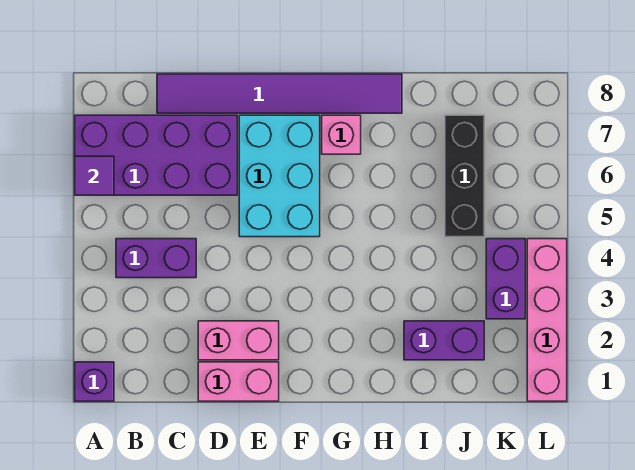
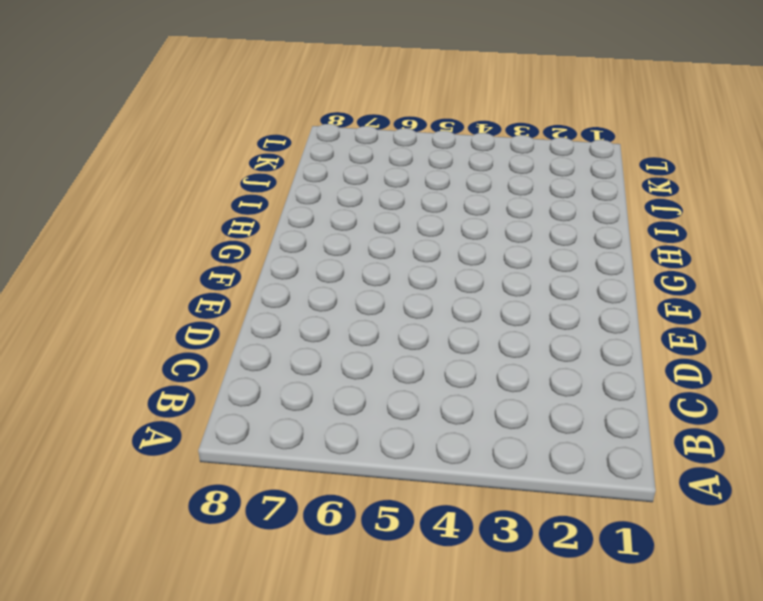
none -> purple 1x1 brick [75,362,114,401]
none -> purple 2x4 brick [75,115,237,195]
none -> purple 1x2 brick [116,239,196,278]

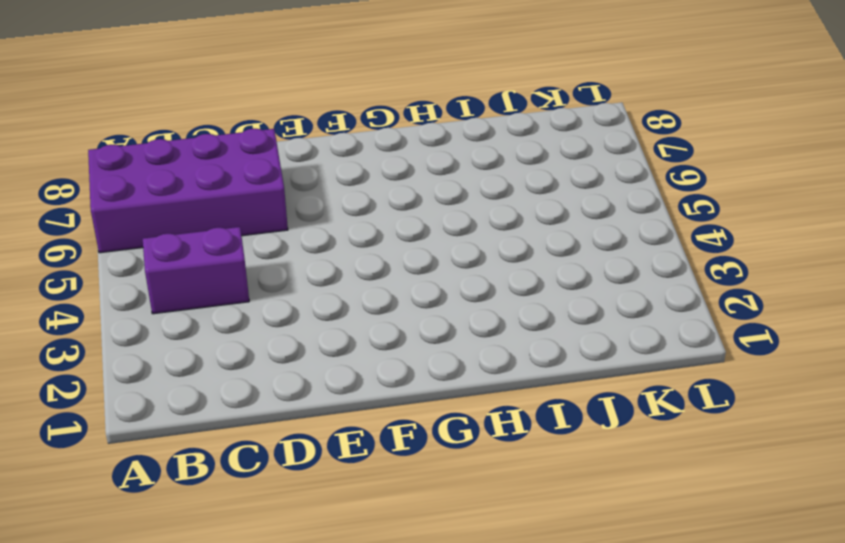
none -> purple 1x1 brick [75,362,114,401]
none -> purple 1x6 tile [157,74,402,113]
none -> pink 1x2 brick [198,362,279,401]

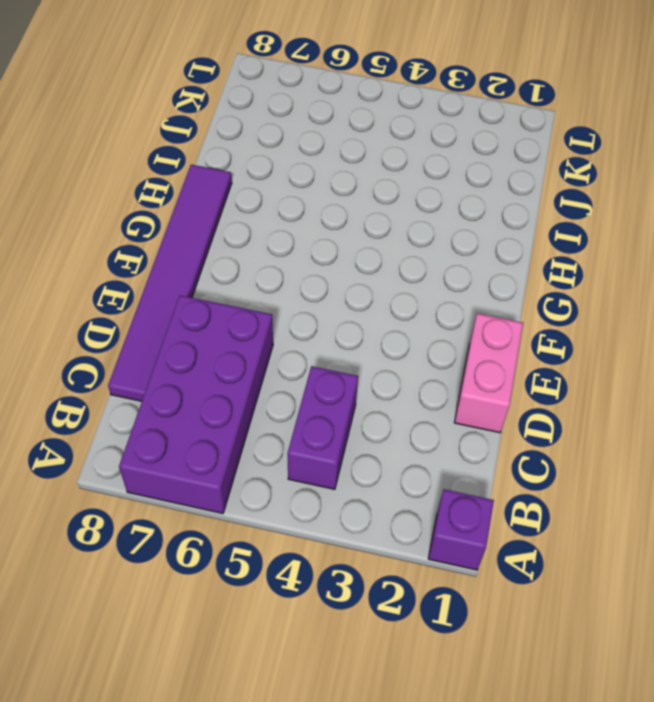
none -> pink 1x2 brick [198,321,279,360]
none -> cyan 2x3 brick [239,115,320,237]
none -> pink 1x1 brick [322,115,361,154]

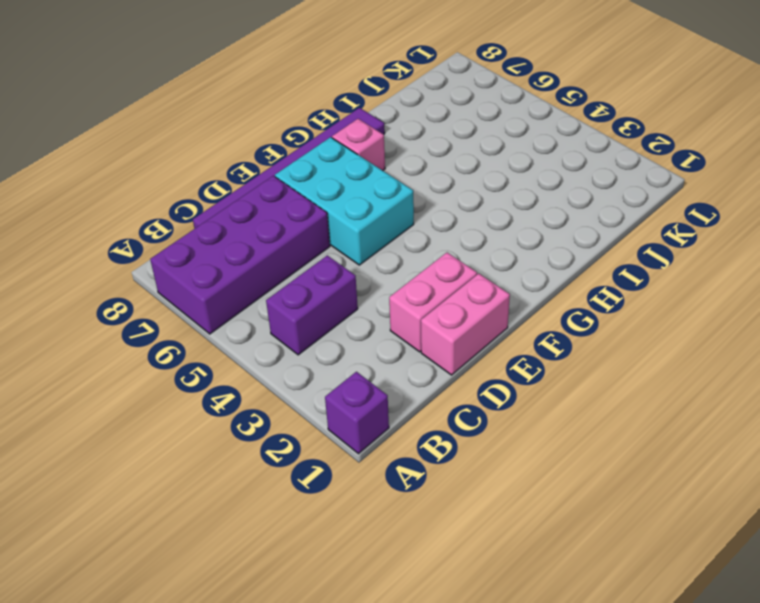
none -> purple 1x2 brick [404,321,484,360]
none -> black 1x3 brick [445,115,484,237]
none -> purple 1x2 brick [486,239,525,319]

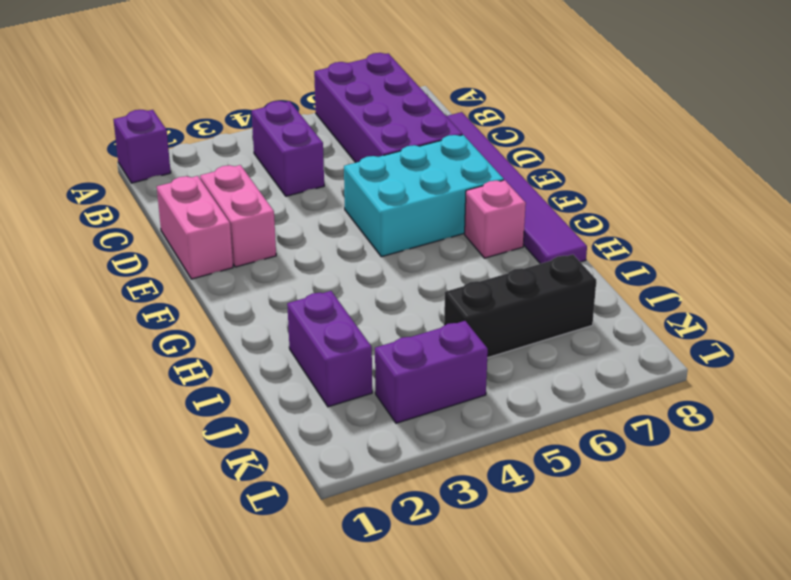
none -> pink 1x4 brick [527,239,567,401]
none -> purple 1x1 tile [75,156,114,195]

